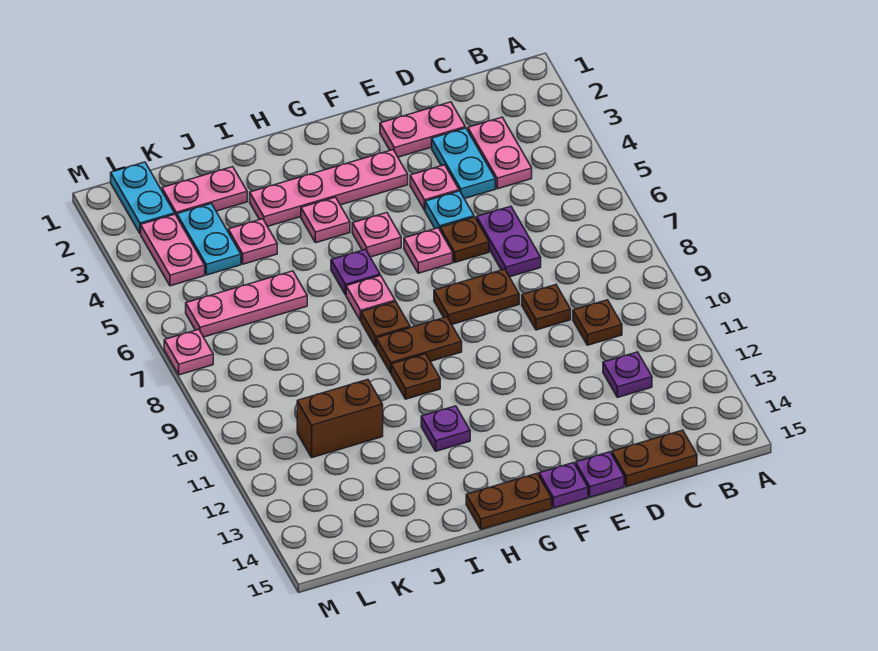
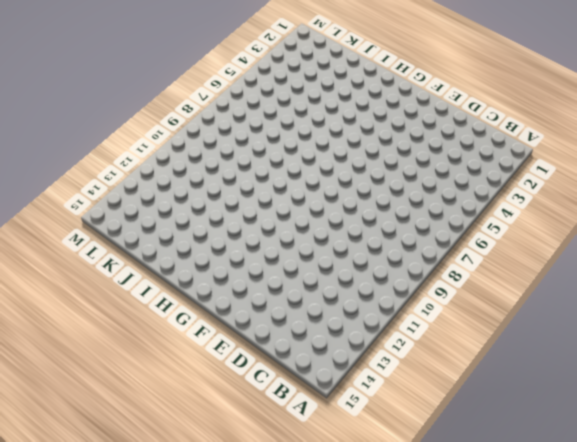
none -> pink 1x2 plate [468,117,532,189]
none -> brown 1x1 plate [573,300,622,345]
none -> purple 1x1 plate [603,352,652,397]
none -> brown 1x2 plate [612,430,697,486]

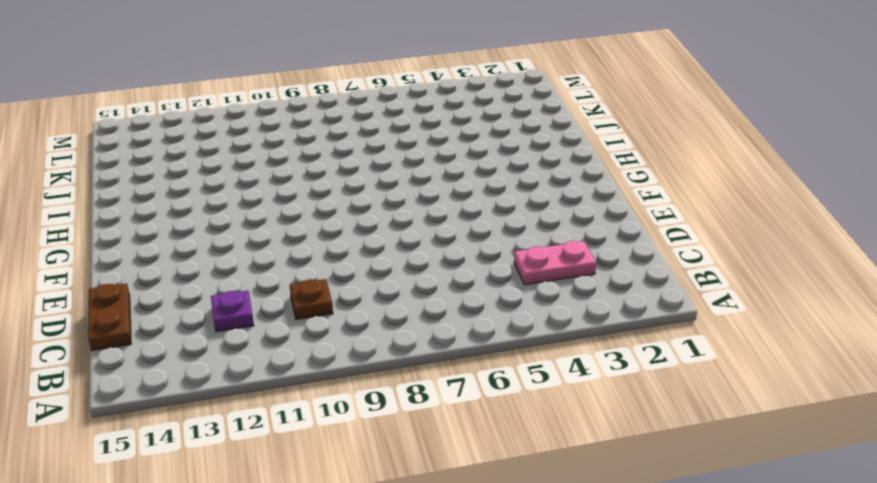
none -> pink 1x2 plate [380,102,465,157]
none -> cyan 1x2 plate [432,128,495,199]
none -> purple 1x2 plate [477,206,541,277]
none -> brown 1x1 plate [522,285,571,330]

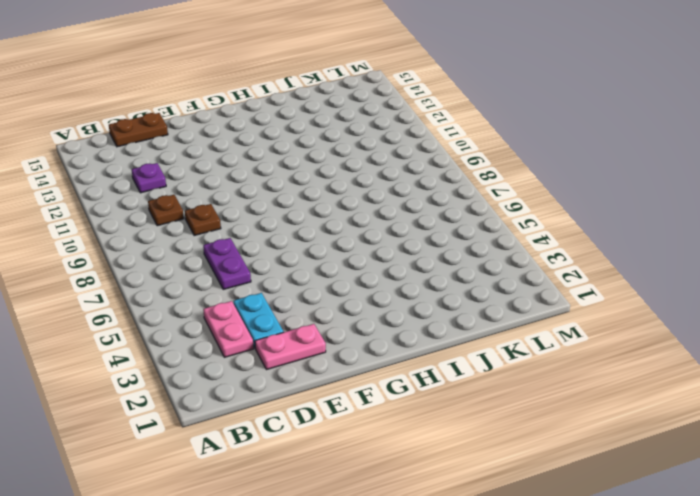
none -> pink 1x1 plate [410,165,459,210]
none -> cyan 1x1 plate [425,191,474,229]
none -> brown 1x1 plate [440,217,489,262]
none -> brown 1x2 plate [434,269,519,324]

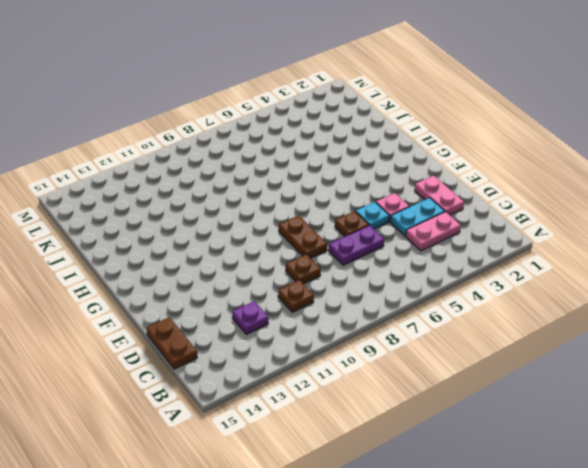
none -> purple 1x1 plate [576,452,624,497]
none -> pink 1x4 plate [250,150,408,226]
none -> pink 1x1 plate [404,228,453,273]
none -> purple 1x1 plate [539,463,588,508]

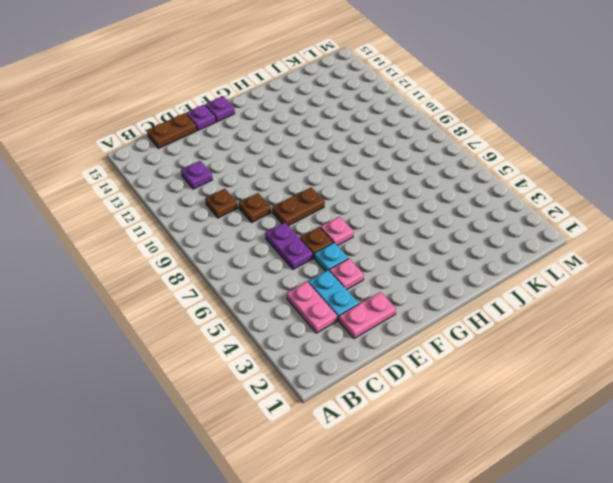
none -> pink 1x4 plate [250,150,408,226]
none -> pink 1x1 plate [352,213,401,257]
none -> brown 1x2 plate [376,317,462,373]
none -> brown 1x2 plate [466,474,552,530]

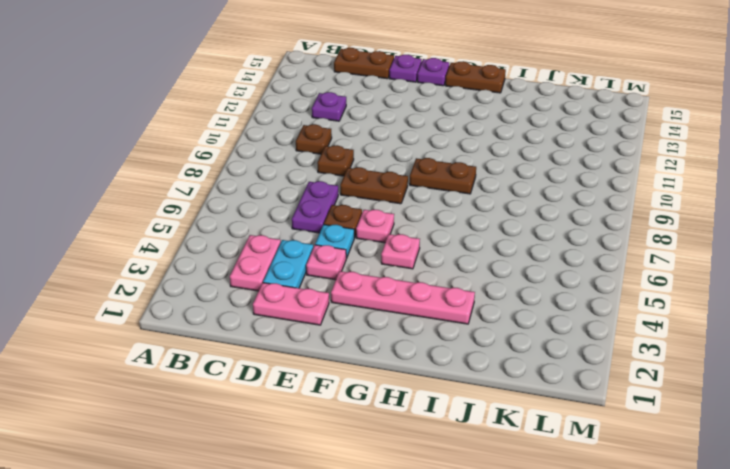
none -> pink 1x1 plate [301,197,350,243]
none -> purple 1x1 plate [331,249,380,295]
none -> pink 1x1 plate [346,275,395,321]
none -> brown 1x1 plate [361,302,410,347]

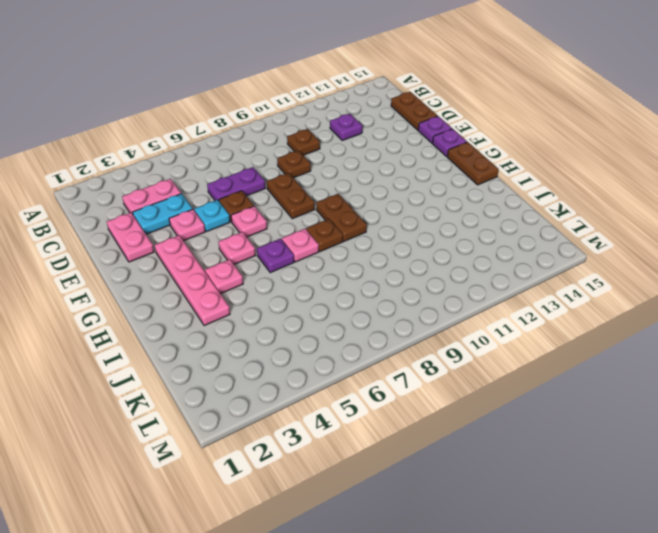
none -> brown 1x1 plate [391,354,440,399]
none -> purple 1x1 plate [421,406,470,451]
none -> pink 1x2 plate [162,167,247,216]
none -> pink 1x1 plate [228,219,277,264]

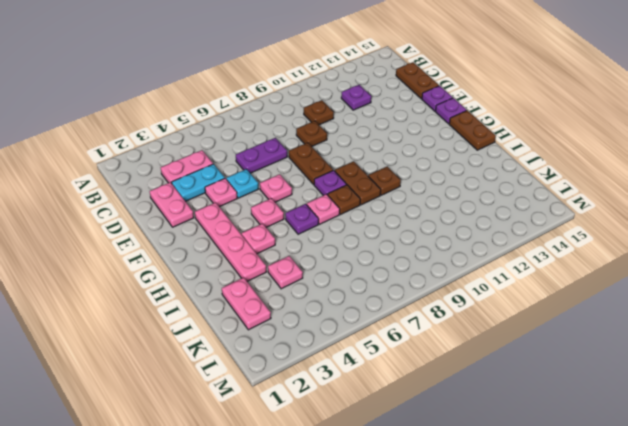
purple 1x1 plate [314,170,347,196] -> purple 1x1 plate moved to [421,406,470,451]
none -> brown 1x1 plate [440,217,489,262]
none -> pink 1x3 plate [186,271,307,337]
none -> brown 1x2 brick [297,380,383,458]
none -> cyan 1x2 plate [177,204,241,275]

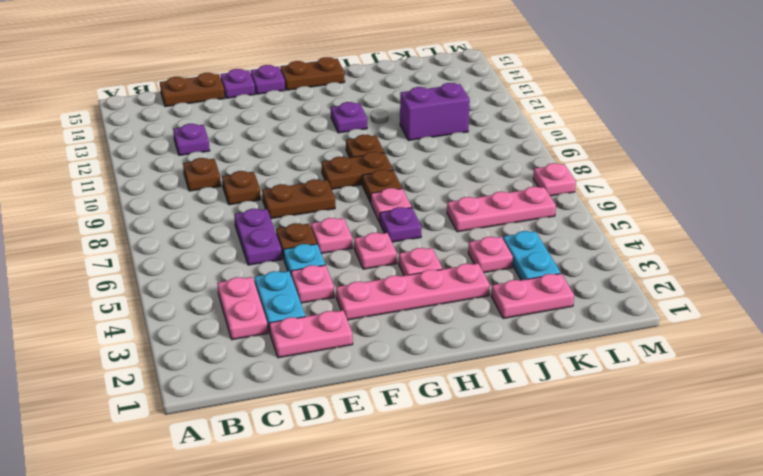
purple 1x2 brick [400,83,470,141] -> brown 1x2 brick [297,380,383,458]
none -> cyan 1x2 plate [111,162,175,234]
none -> pink 1x2 plate [141,214,205,286]

